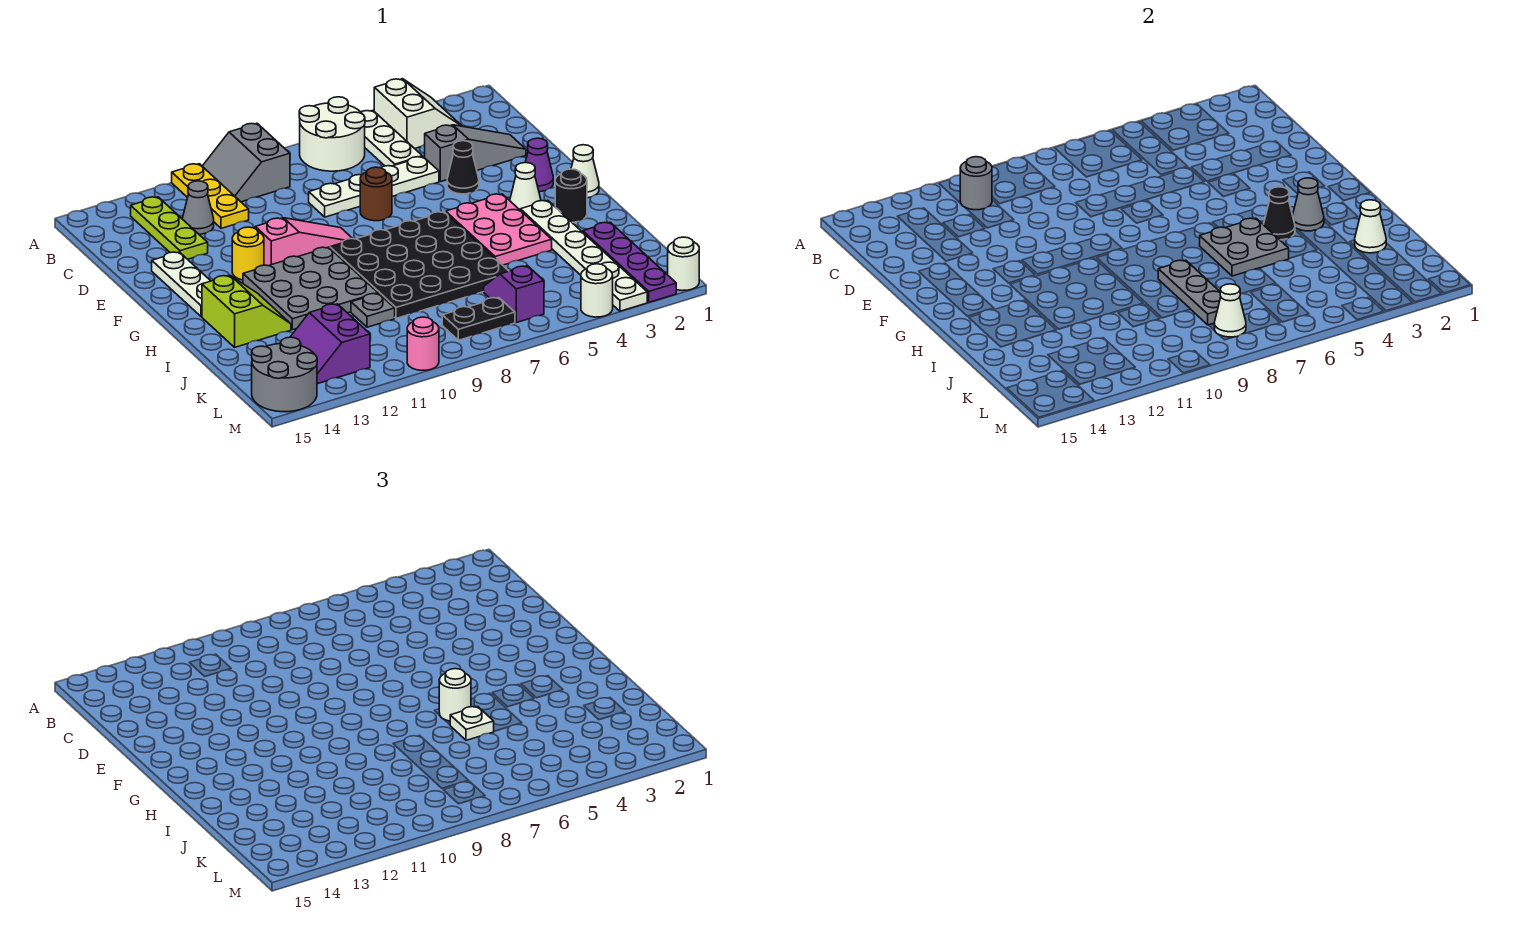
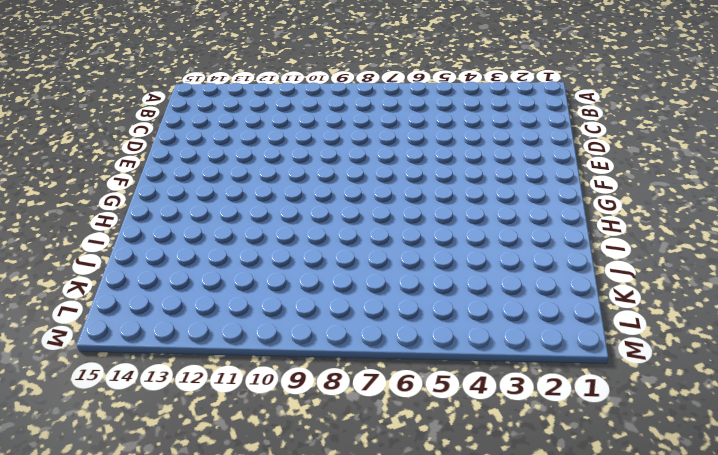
none -> white 2x2 slope [374,79,462,149]
none -> white 1x3 plate [361,111,422,166]
none -> white 2x2 round brick [299,97,365,171]
none -> grey 2x2 slope [202,123,290,202]

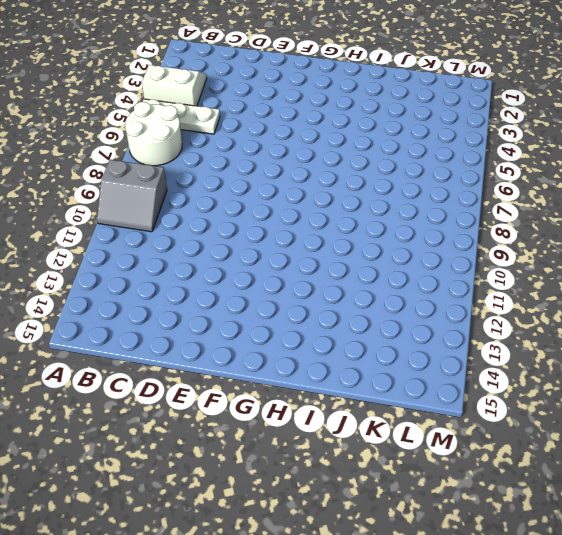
none -> yellow 1x3 plate [172,164,249,228]
none -> lime 1x3 plate [131,197,208,259]
none -> grey 1x1 cone [182,181,214,234]
none -> grey 1x3 slope [425,125,526,182]

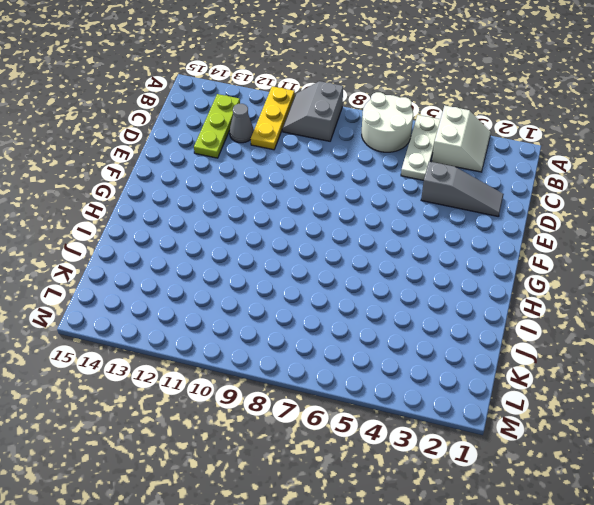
none -> white 1x4 plate [309,157,439,217]
none -> black 1x1 cone [447,141,479,194]
none -> brown 1x1 round brick [360,167,392,221]
none -> white 1x3 plate [152,252,210,317]

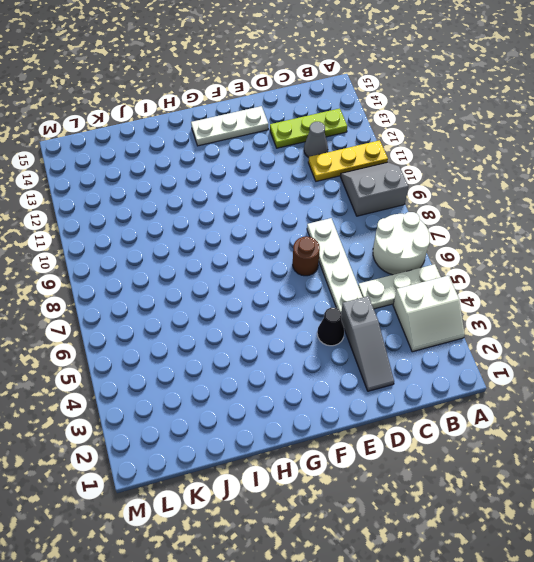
none -> purple 1x1 cone [525,138,553,192]
none -> pink 1x3 slope [255,218,353,266]
none -> yellow 1x1 round brick [232,227,264,280]
none -> white 1x1 cone [571,145,599,198]

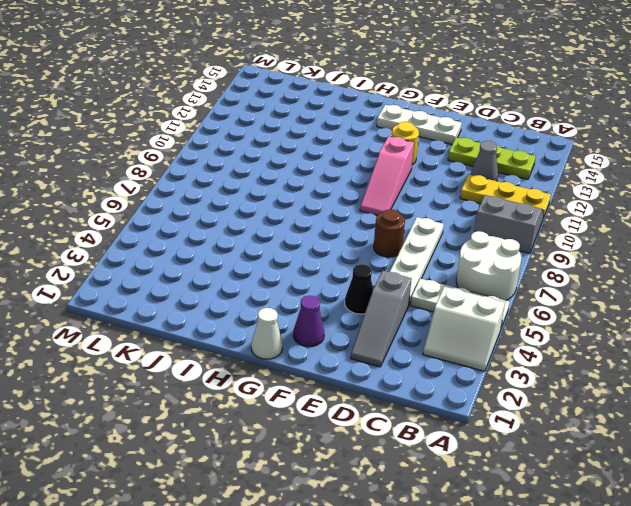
none -> white 1x1 cone [510,163,541,210]
none -> pink 2x3 plate [446,194,552,265]
none -> black 4x4 plate [330,212,508,318]
none -> grey 3x3 plate [243,247,378,330]

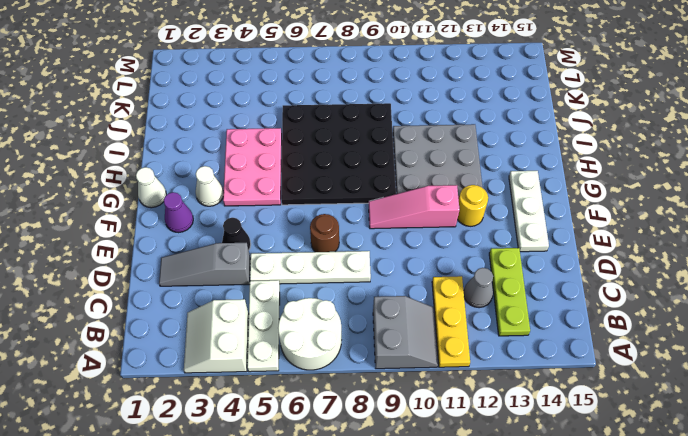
none -> black 1x1 round brick [555,169,587,222]
none -> white 1x6 plate [520,200,647,311]
none -> lime 2x2 slope [202,275,291,347]
none -> purple 1x4 plate [583,222,676,302]

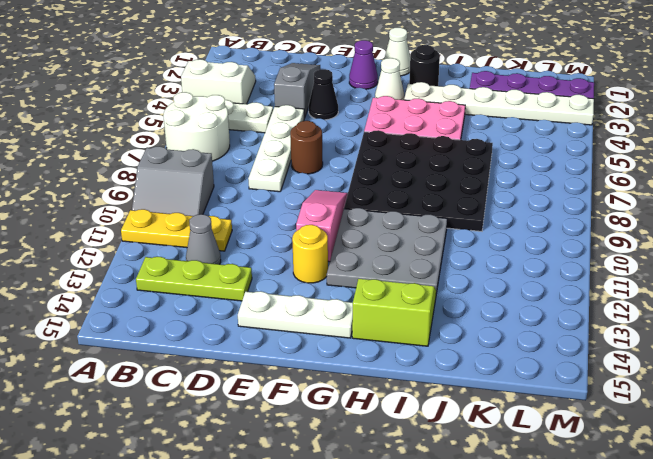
none -> grey 1x1 plate [351,293,395,327]
none -> purple 1x2 slope [484,266,544,323]
none -> purple 2x2 slope [291,304,370,384]
none -> black 1x2 plate [442,298,515,340]

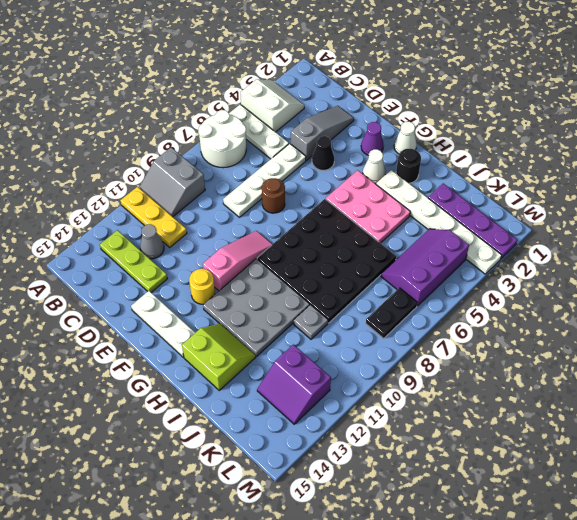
purple 2x3 slope [381,229,469,306] -> purple 1x2 slope [484,266,544,323]
none -> grey 2x2 round brick [252,337,317,412]
none -> white 1x1 round brick [668,237,699,290]
none -> white 1x1 round brick [581,264,613,317]
none -> pink 1x1 round brick [407,317,439,370]

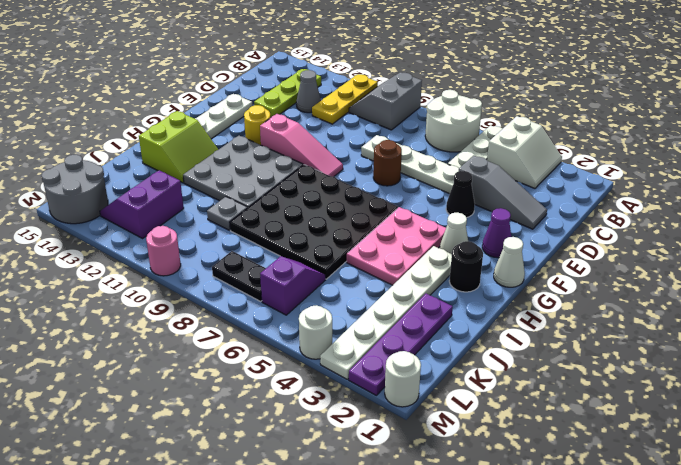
none -> grey 1x1 round brick [960,157,992,210]
none -> grey 1x1 cone [1293,178,1324,231]
none -> black 1x1 cone [1264,187,1295,240]
none -> grey 2x2 plate [1200,218,1289,276]

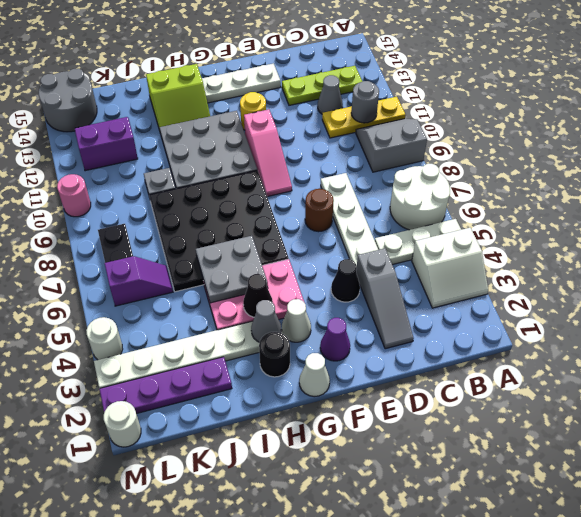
none -> grey 1x3 plate [1158,260,1221,325]
none -> white 1x1 cone [1355,200,1386,253]
none -> white 1x1 cone [1214,284,1246,337]
none -> white 1x1 round brick [439,669,471,721]

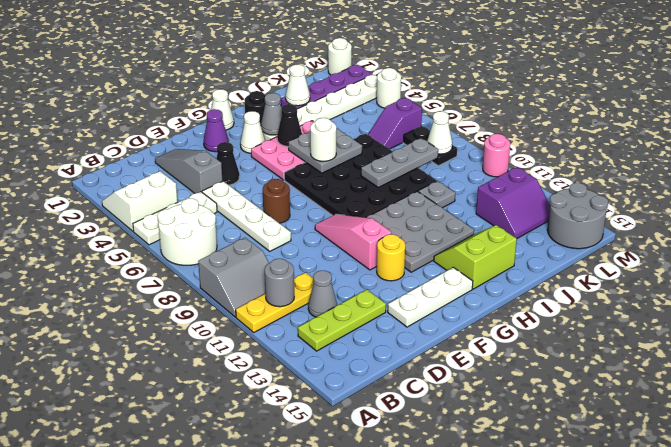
none -> white 1x1 plate [450,707,494,740]

